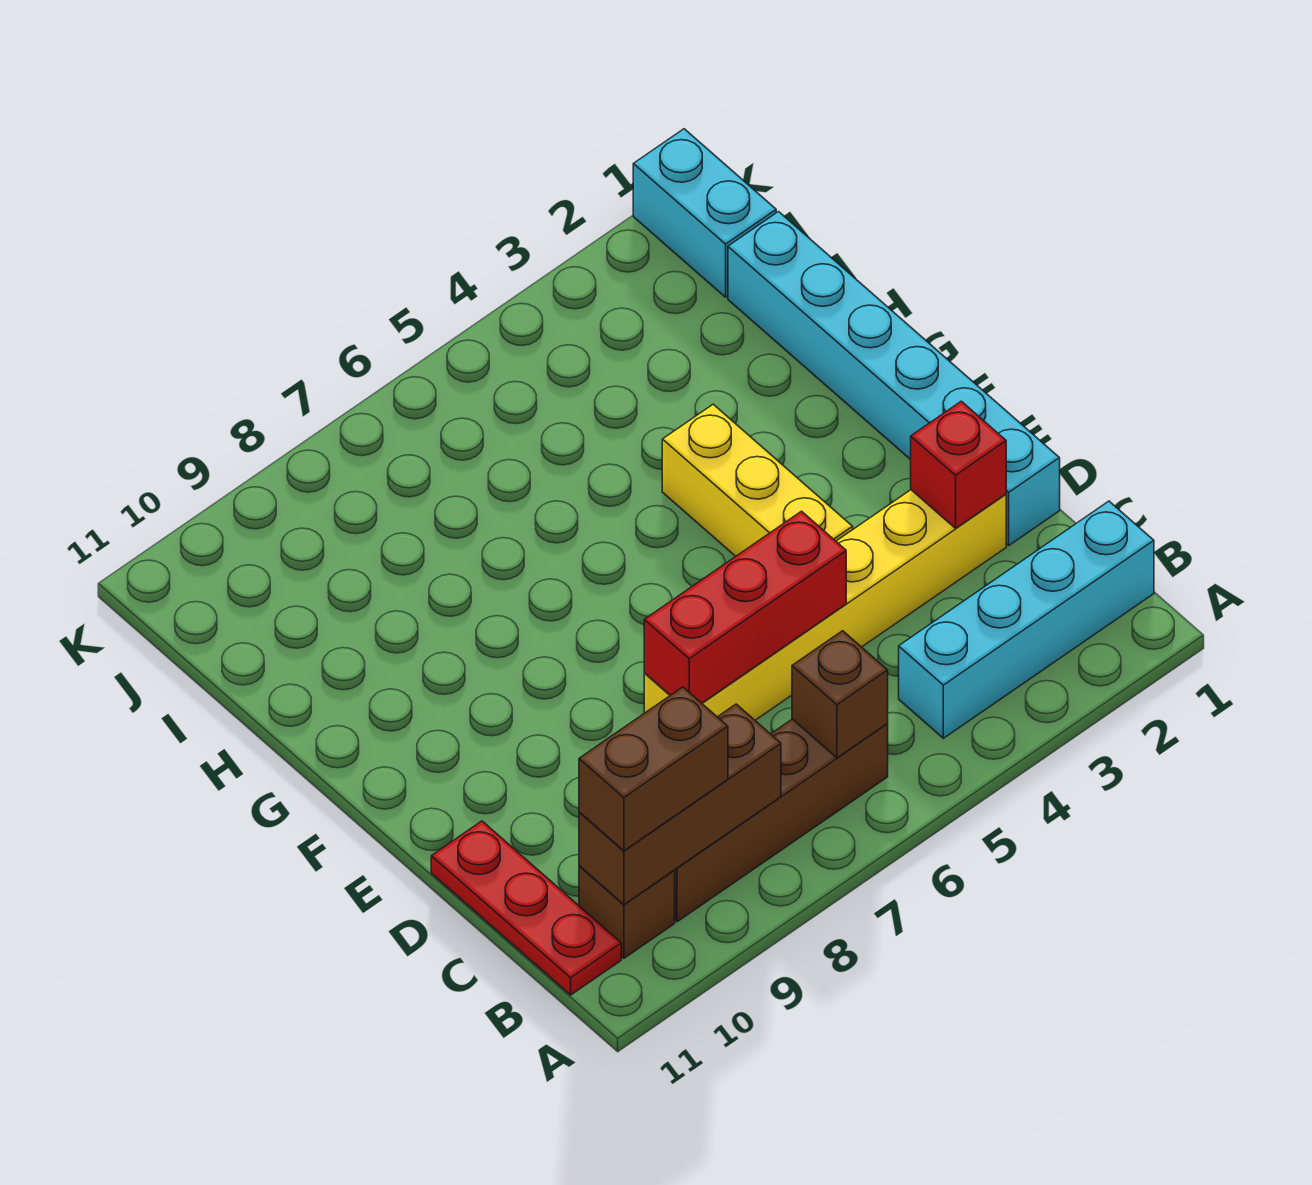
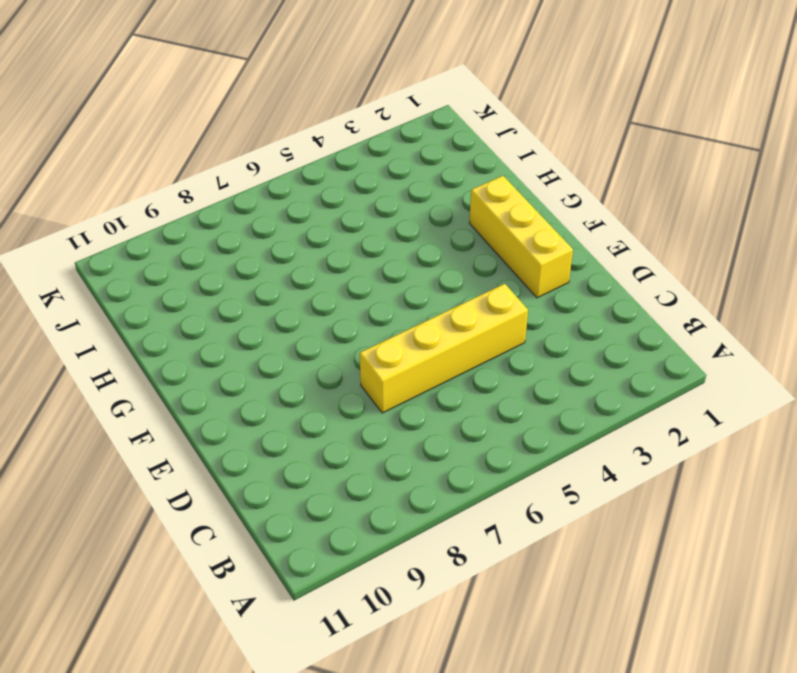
yellow 1x4 brick [360,284,528,413] -> yellow 1x6 brick [644,490,1006,720]
yellow 1x3 brick [470,176,573,298] -> yellow 1x3 brick moved to [662,404,853,556]
none -> cyan 1x4 brick [899,501,1154,738]
none -> brown 1x4 brick [674,719,888,922]
none -> brown 1x1 brick [579,866,675,958]

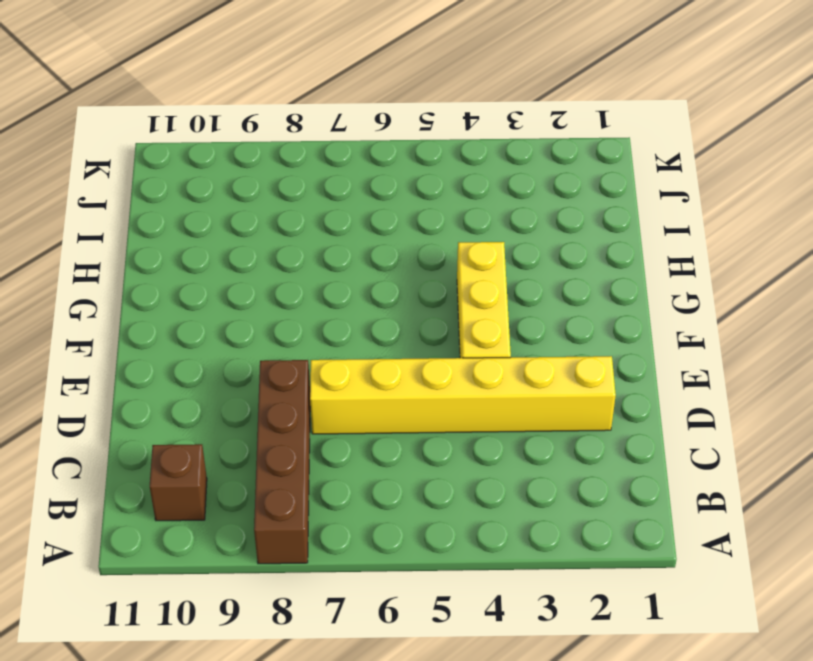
brown 1x4 brick [254,360,310,564] -> brown 1x4 brick turned to [674,719,888,922]
none -> cyan 1x4 brick [899,501,1154,738]
none -> red 1x3 plate [431,821,621,995]
none -> cyan 1x6 brick [728,212,1060,545]

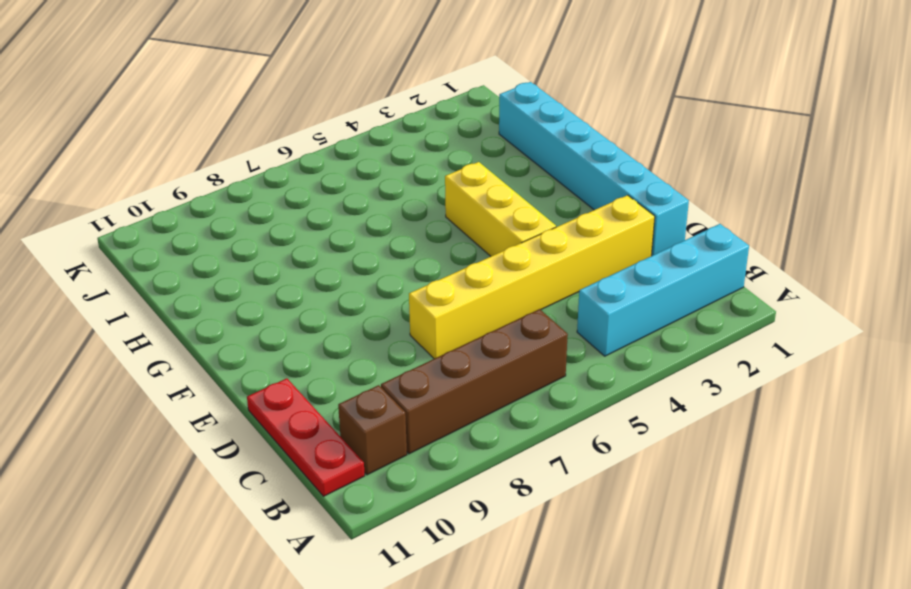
none -> cyan 1x2 brick [633,129,776,297]
none -> brown 1x1 brick [792,631,888,758]
none -> brown 1x3 brick [579,704,781,904]

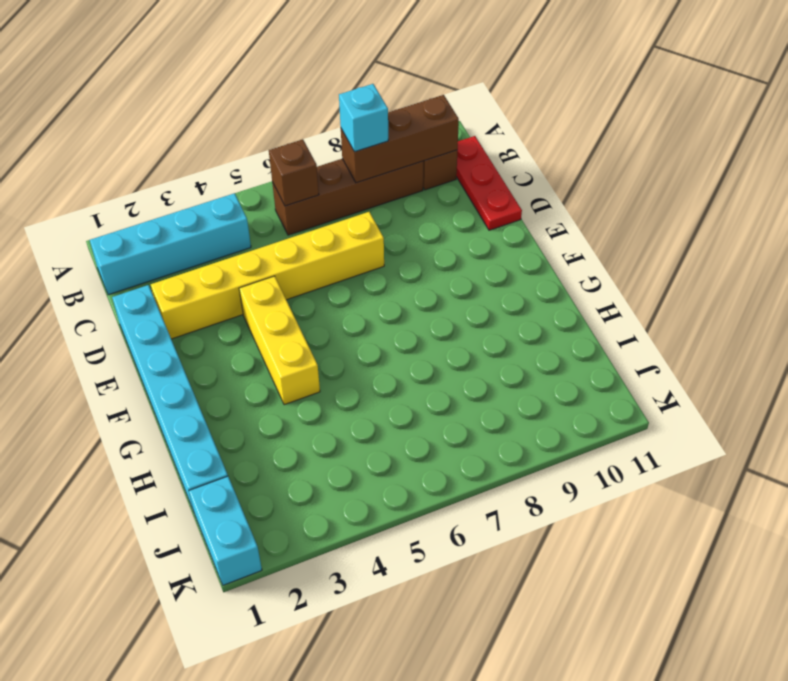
cyan 1x1 brick [339,84,388,152] -> none
none -> red 1x1 brick [911,401,1006,528]
none -> red 1x3 brick [644,511,846,703]
none -> brown 1x2 brick [579,687,728,851]

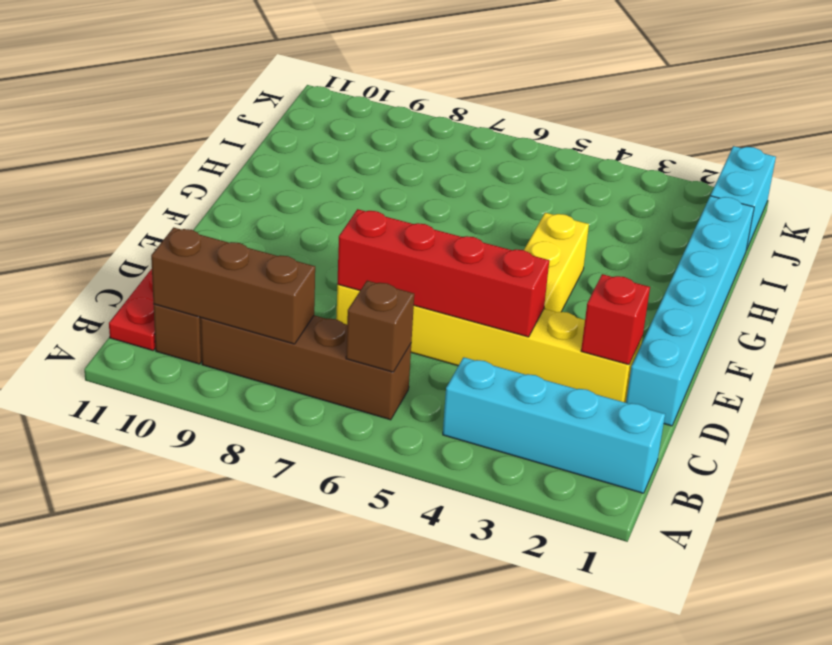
red 1x4 brick [337,209,549,337] -> red 1x3 brick [644,511,846,703]
none -> brown 1x2 brick [579,687,728,851]

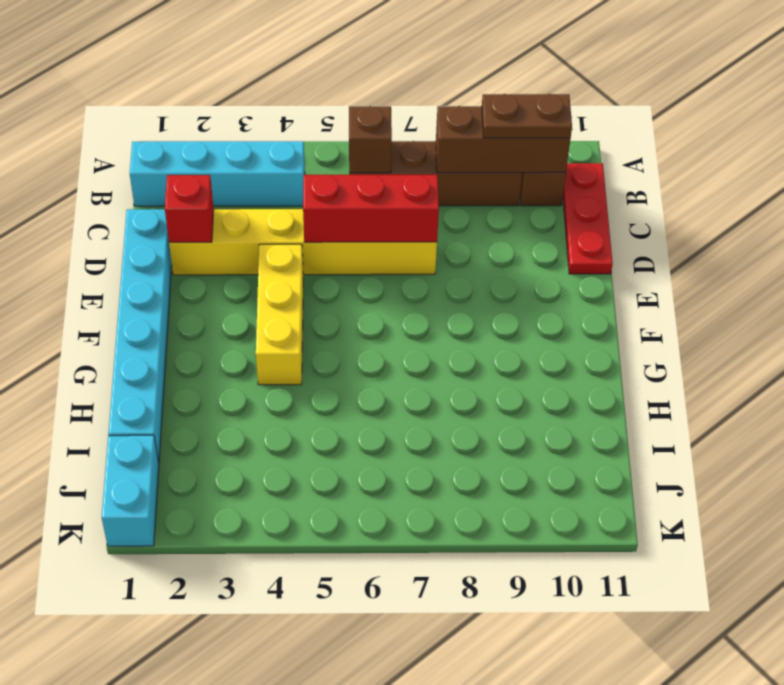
brown 1x2 plate [482,94,572,138] -> brown 1x2 brick [579,687,728,851]

